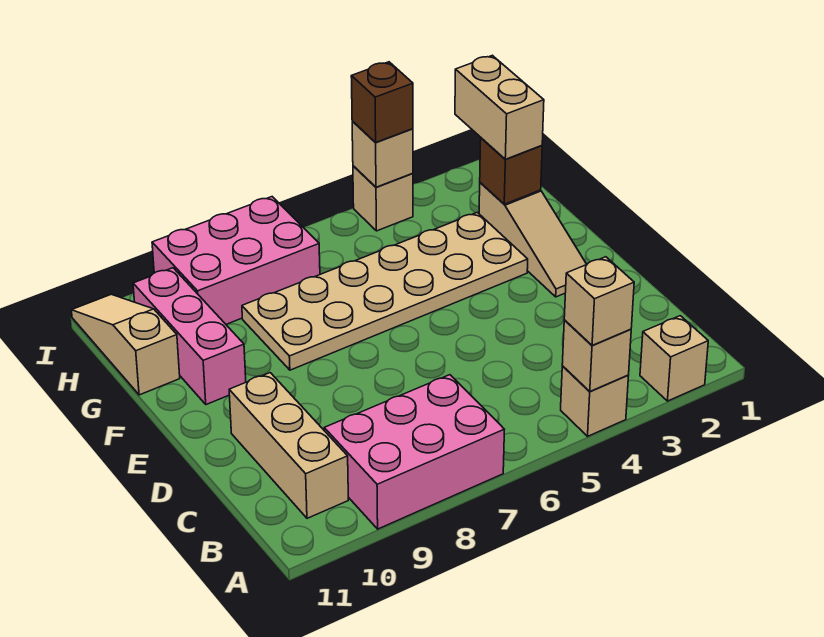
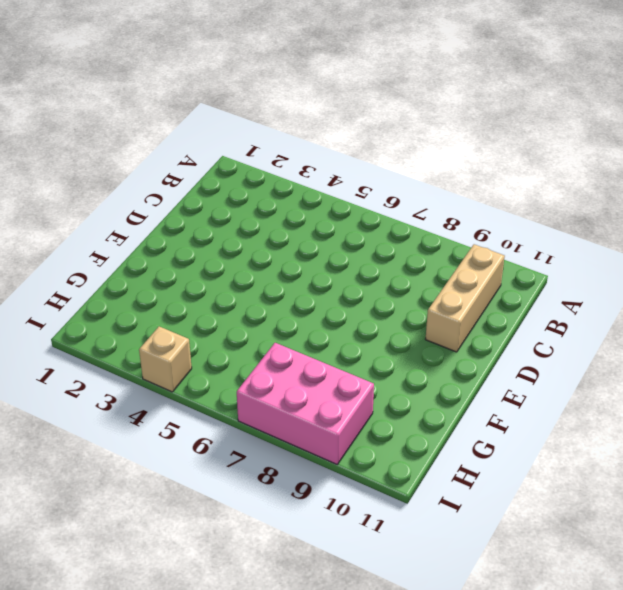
none -> tan 1x1 brick [640,316,708,401]
none -> tan 1x1 brick [561,366,629,436]
none -> pink 2x3 brick [324,375,504,529]

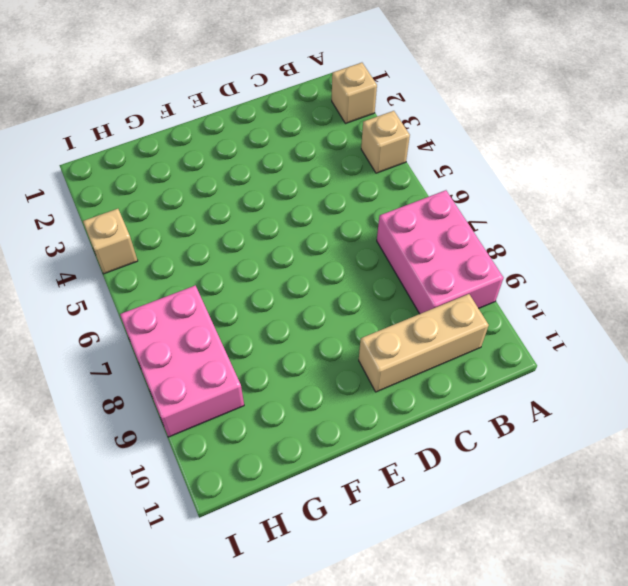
none -> tan 1x3 slope [479,183,587,297]
none -> tan 2x6 plate [242,212,528,370]
none -> pink 1x3 brick [133,268,246,405]

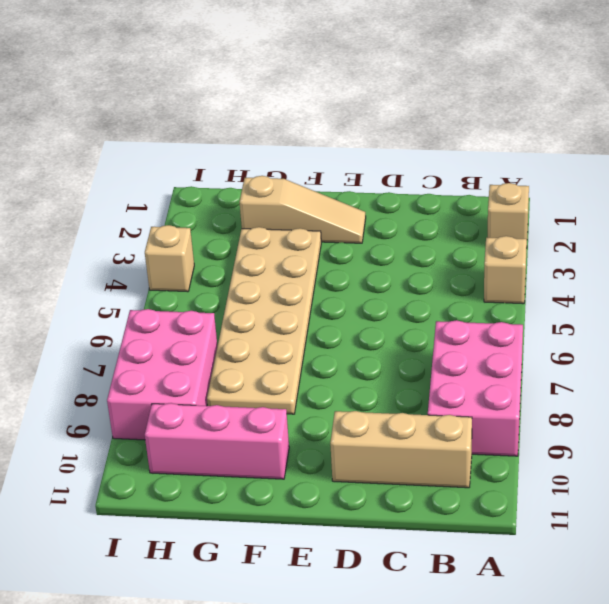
none -> tan 1x3 slope [71,294,180,395]
none -> tan 1x1 brick [562,320,631,391]
none -> brown 1x1 brick [480,138,542,204]

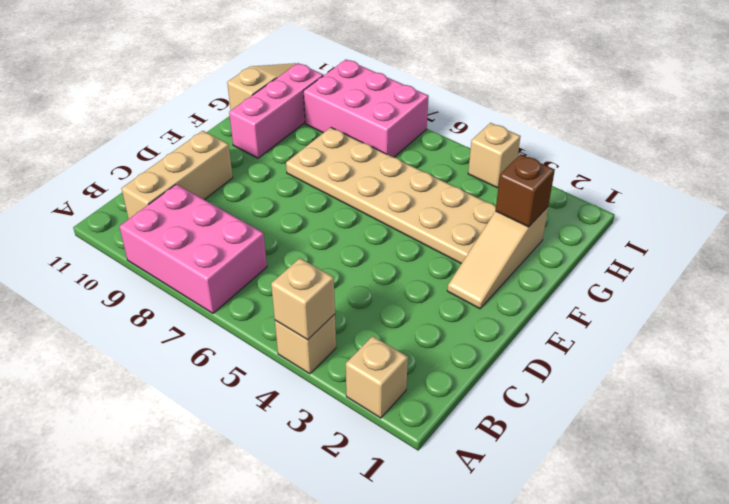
none -> tan 1x1 brick [352,121,413,187]
none -> tan 1x1 brick [564,257,634,345]
none -> tan 1x2 brick [455,55,544,159]

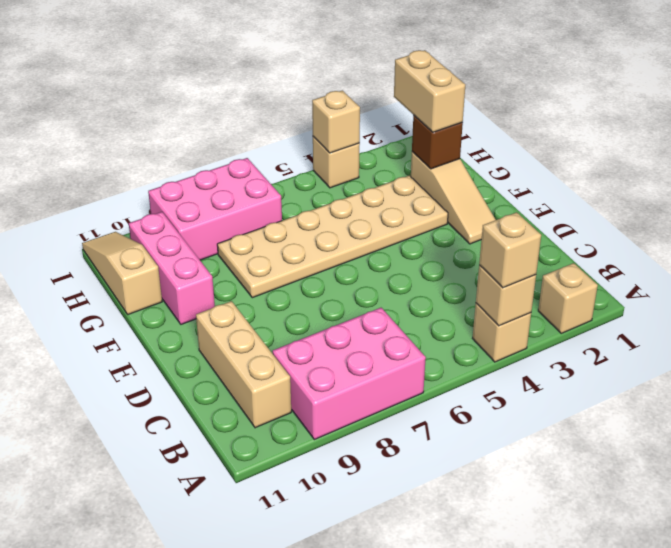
none -> brown 1x1 brick [351,62,413,143]

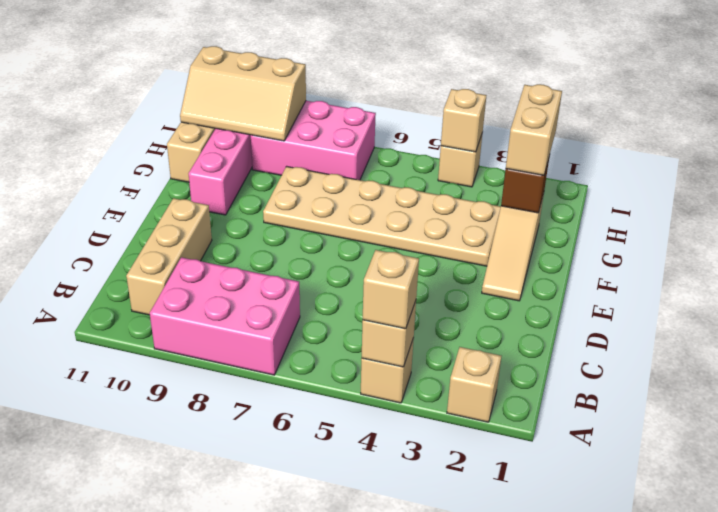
tan 2x3 slope [180,46,306,141] -> none
none -> brown 1x1 brick [351,62,413,143]

